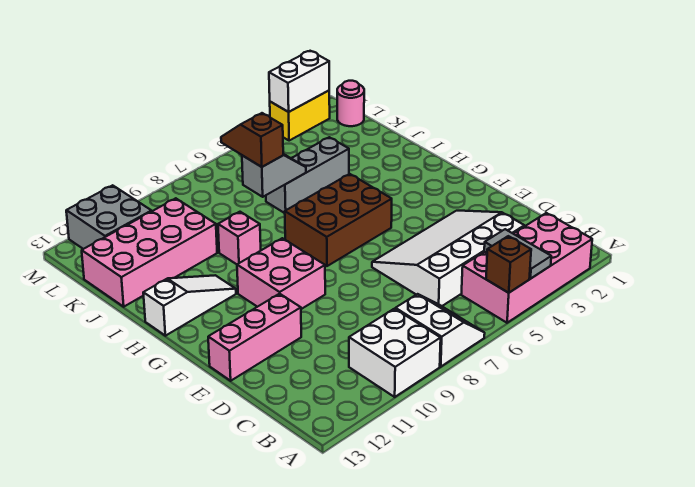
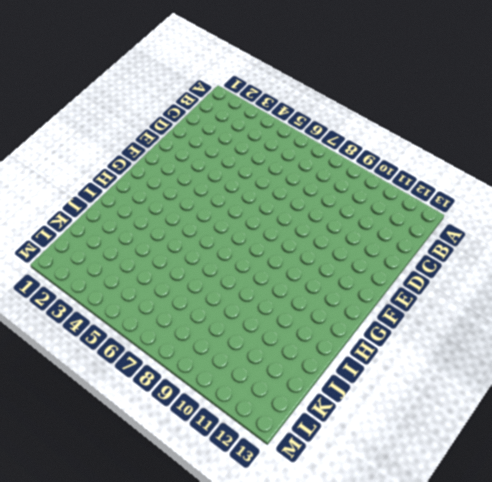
none -> pink 2x4 brick [461,213,592,323]
none -> white 2x2 slope [396,294,485,367]
none -> white 2x2 brick [349,309,441,397]

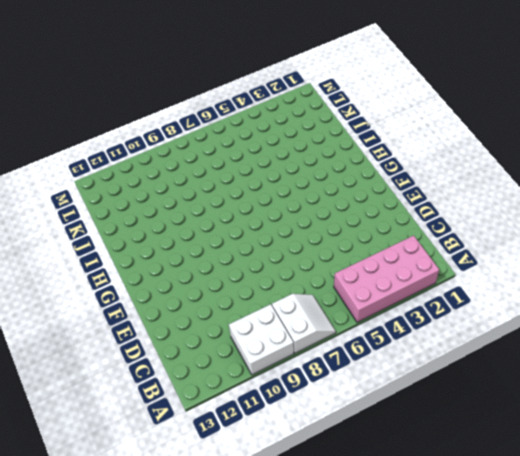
none -> white 3x4 slope [372,211,524,306]
none -> pink 1x3 brick [208,294,301,381]
none -> pink 2x2 brick [237,238,325,309]

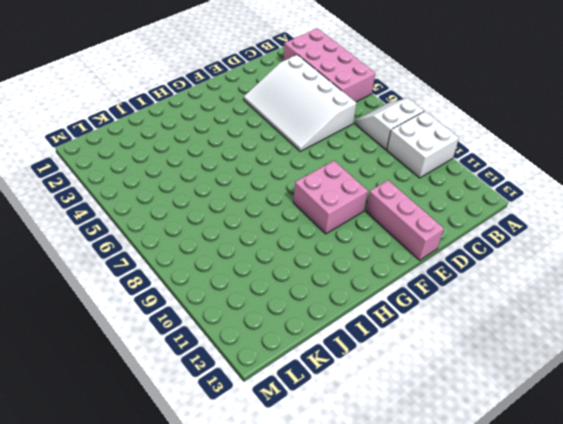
none -> brown 2x3 brick [285,174,392,266]
none -> white 1x3 slope [143,275,236,336]
none -> pink 1x1 brick [218,212,261,264]

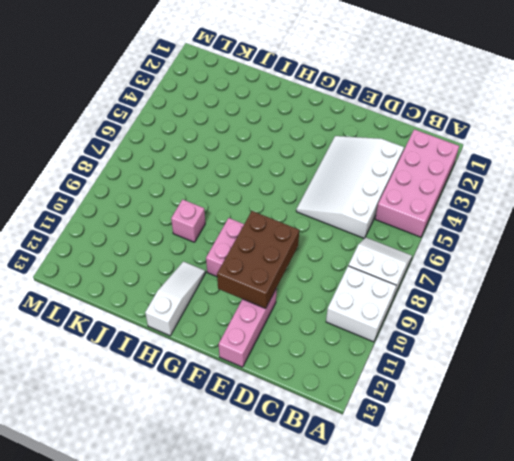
brown 2x3 brick [217,211,299,308] -> brown 2x3 brick moved to [285,174,392,266]
none -> grey 1x3 brick [266,137,349,213]
none -> pink 2x4 brick [82,198,217,307]
none -> pink 1x1 round brick [337,81,364,126]

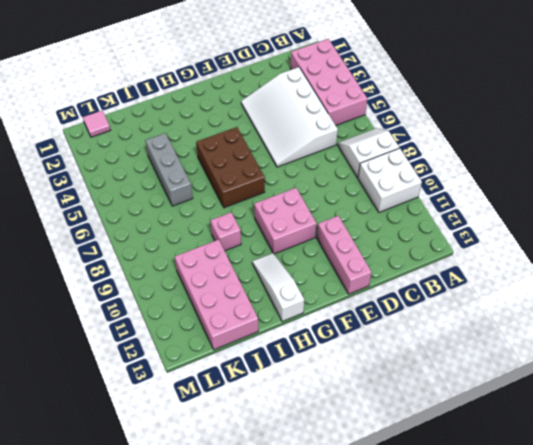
pink 1x1 tile [83,111,110,137] -> pink 1x1 round brick [337,81,364,126]
none -> grey 2x2 brick [66,185,152,249]
none -> yellow 1x2 brick [270,91,330,141]
none -> grey 1x2 tile [484,229,551,279]

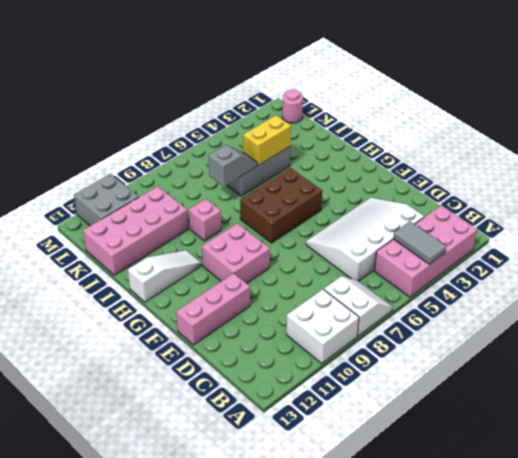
yellow 1x2 brick [243,115,291,166] -> yellow 1x2 brick moved to [270,91,330,141]
none -> brown 1x1 brick [486,236,531,293]
none -> white 1x2 brick [269,51,329,112]
none -> brown 1x2 slope [221,113,283,167]

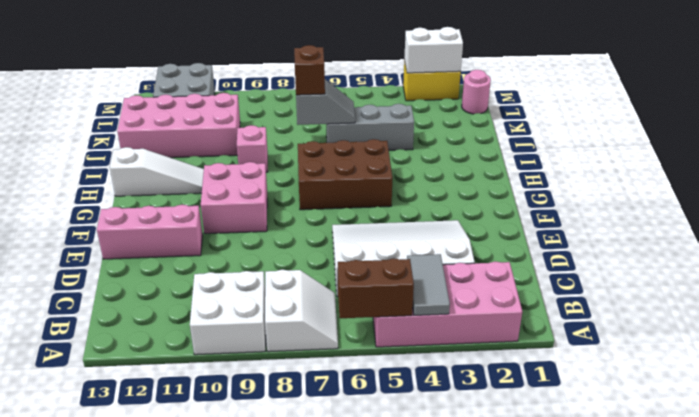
brown 1x2 brick [338,258,414,318] -> brown 1x1 brick [486,236,531,293]

